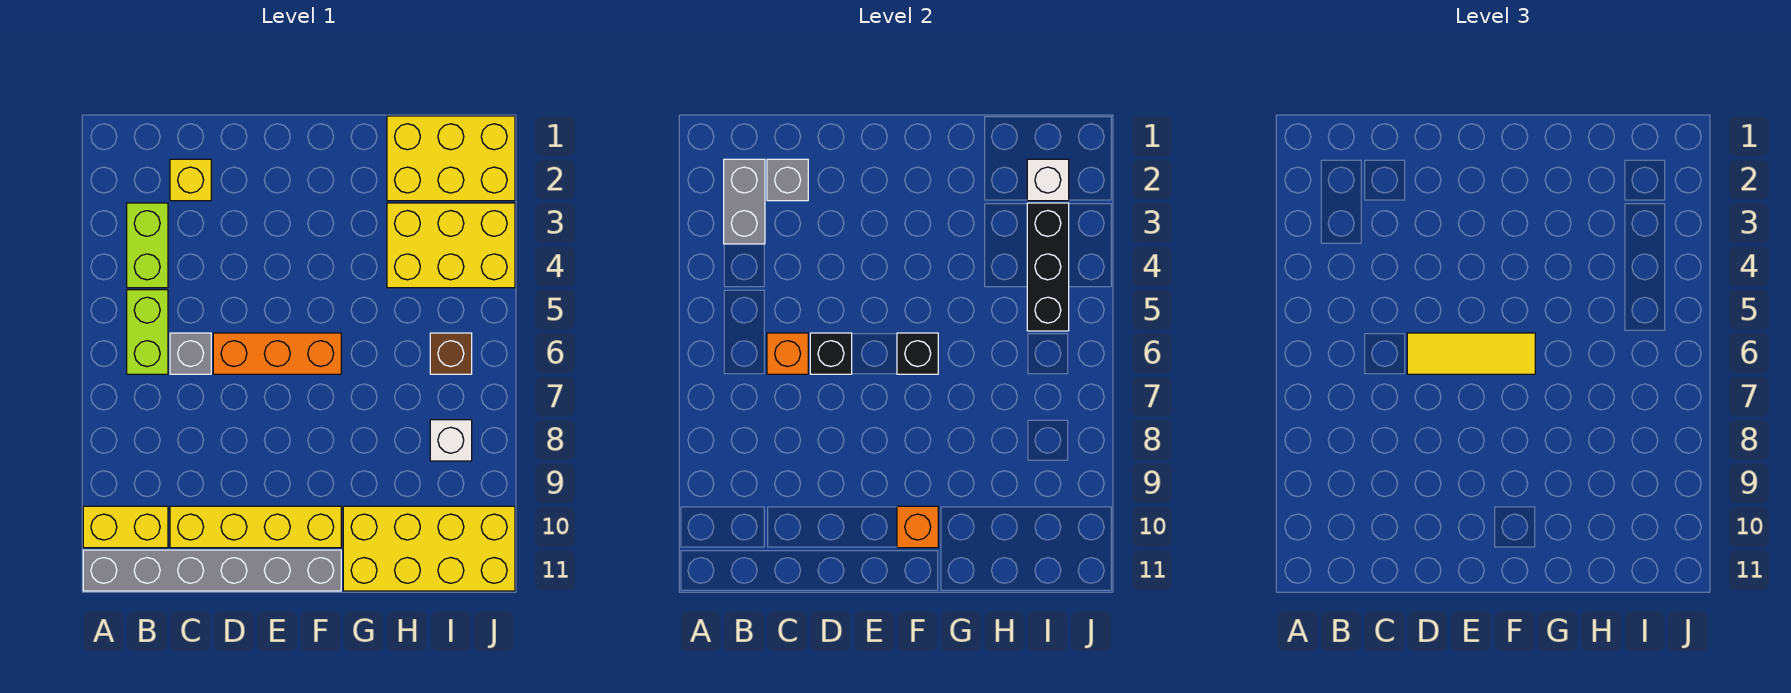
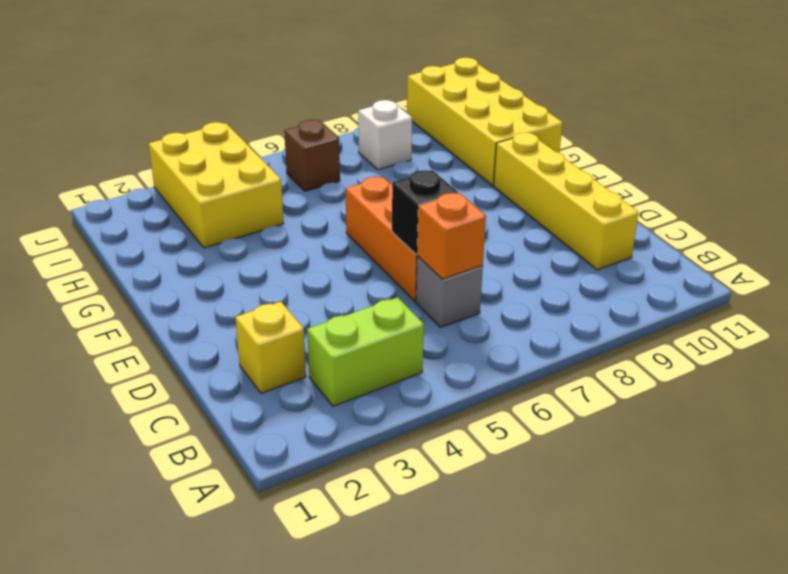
none -> yellow 1x2 brick [83,506,168,548]
none -> grey 1x6 brick [83,550,341,591]
none -> lime 1x2 brick [127,290,168,374]

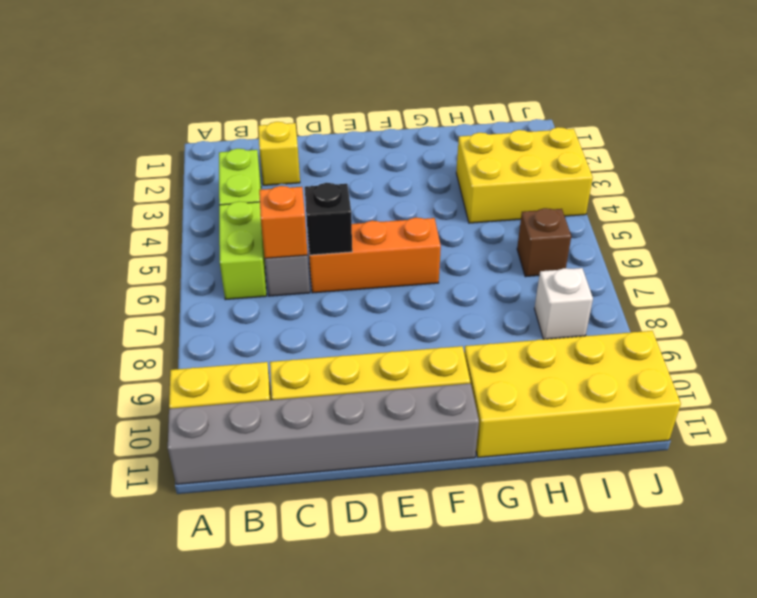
none -> yellow 2x3 brick [387,116,515,201]
none -> grey 1x2 brick [724,159,765,244]
none -> grey 1x1 brick [767,159,808,201]

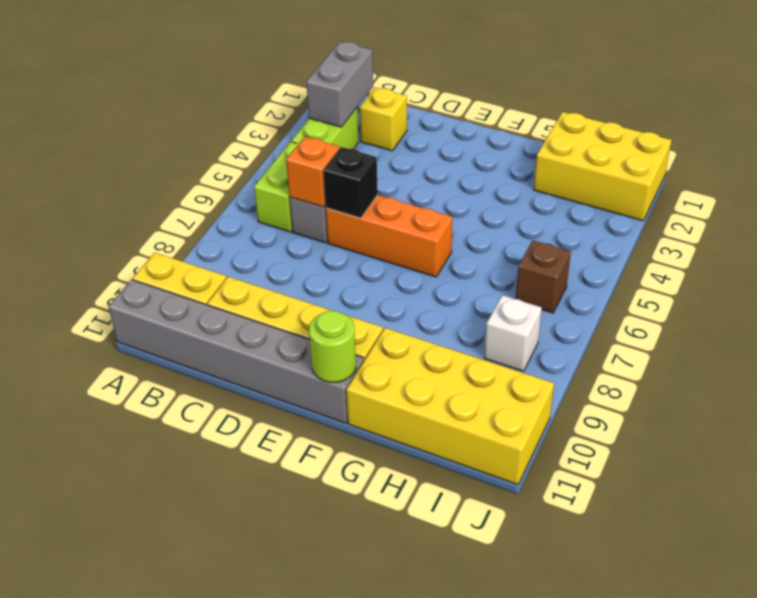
lime 1x1 round brick [309,311,356,382] -> none
none -> yellow 2x3 brick [387,203,515,288]
none -> grey 1x1 brick [767,159,808,201]
none -> black 1x1 brick [897,333,938,374]

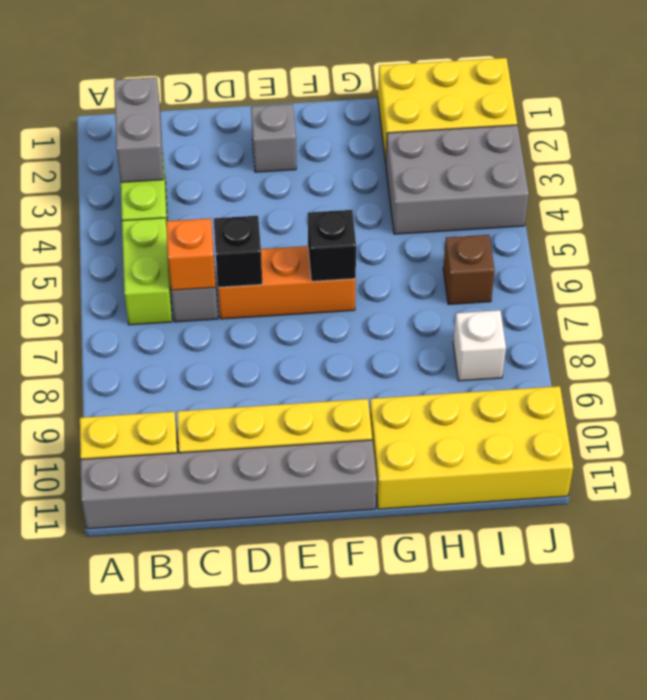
grey 1x1 brick [251,104,296,172] -> grey 1x1 brick moved to [767,159,808,201]
grey 2x3 brick [386,125,529,234] -> yellow 2x3 brick [387,203,515,288]
none -> yellow 1x1 brick [170,159,211,201]
none -> orange 1x1 brick [897,506,938,548]
none -> white 1x1 brick [1027,159,1069,201]

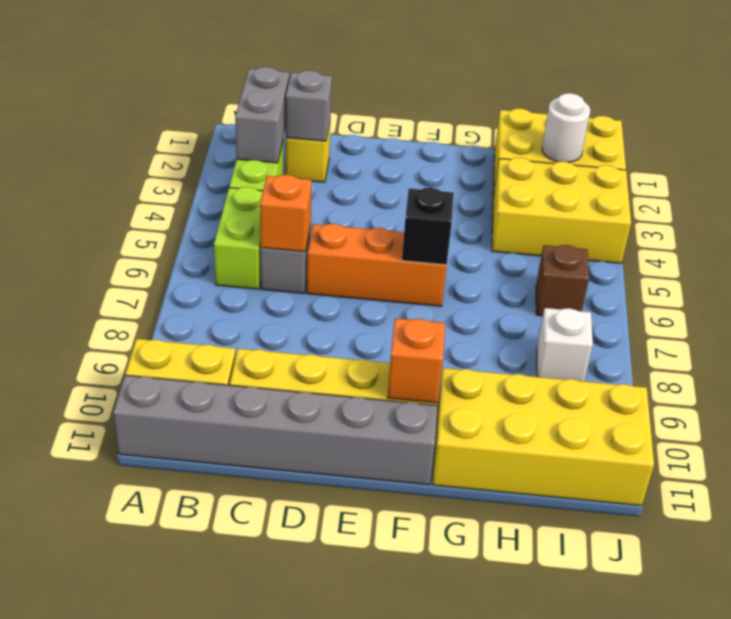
white 1x1 round brick [542,93,590,162] -> white 1x1 brick [1027,159,1069,201]
none -> black 1x1 brick [810,333,852,374]
none -> black 1x3 brick [1027,203,1069,331]
none -> yellow 1x3 tile [1407,333,1535,374]

